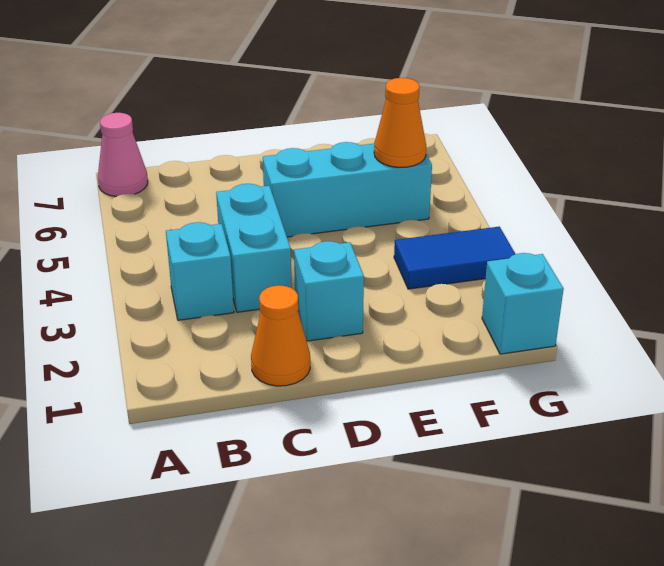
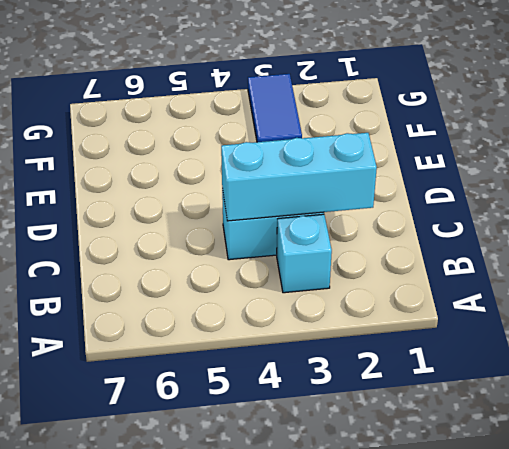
cyan 1x3 brick [221,133,377,221] -> cyan 1x3 brick turned to [263,142,432,237]
none -> pink 1x1 cone [98,113,148,197]
none -> orange 1x1 cone [251,285,310,386]

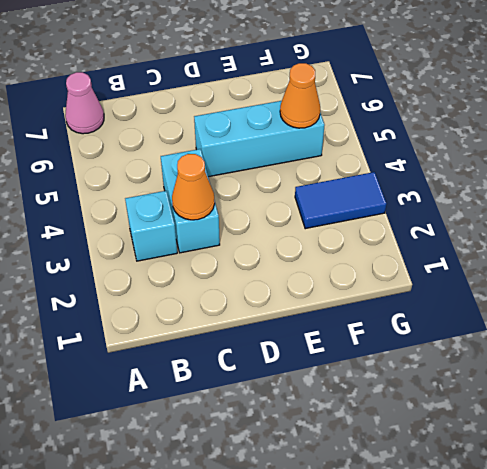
orange 1x1 cone [172,154,215,220] -> orange 1x1 cone moved to [251,285,310,386]
none -> cyan 1x1 brick [294,241,364,341]
none -> cyan 1x1 brick [482,253,564,354]

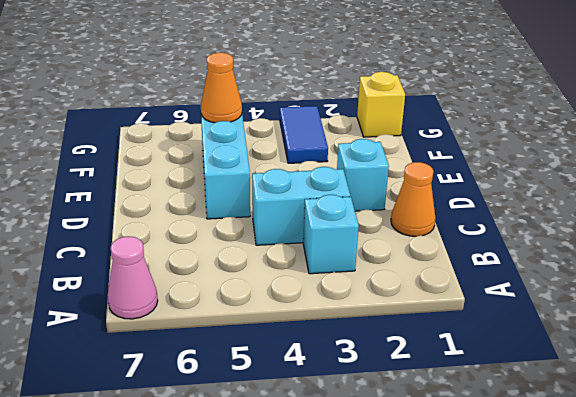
yellow 1x1 brick [357,72,405,137] -> cyan 1x1 brick [482,253,564,354]

